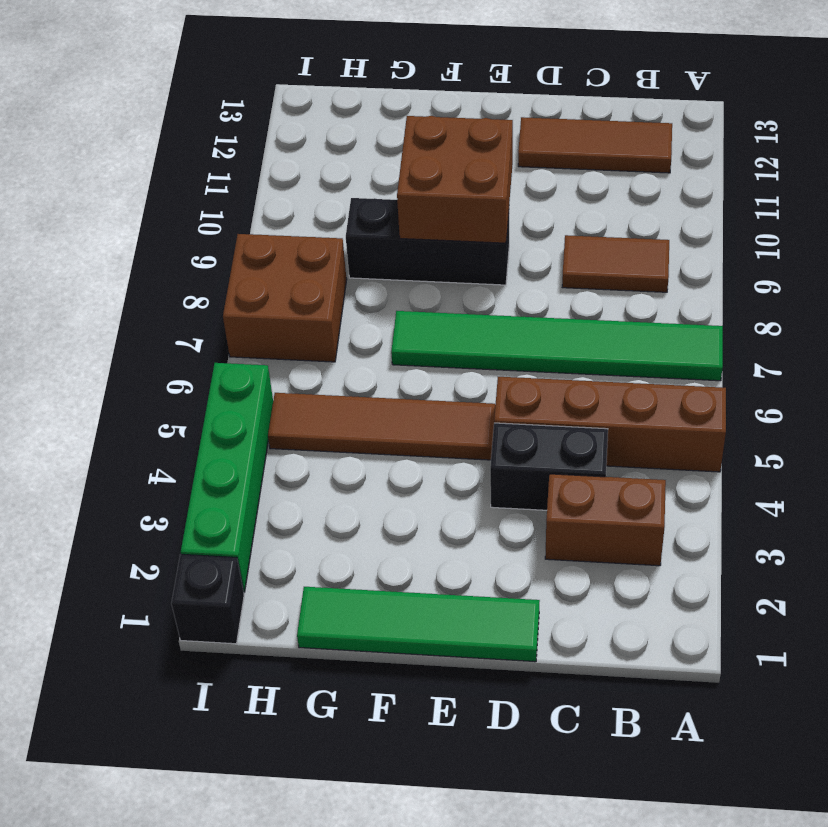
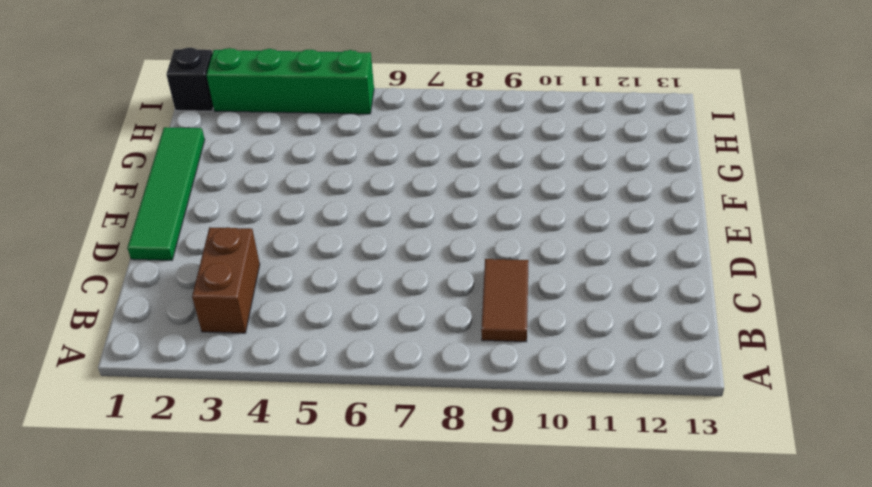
none -> brown 1x4 brick [494,377,726,472]
none -> green 1x6 tile [391,311,723,381]
none -> brown 1x3 tile [518,117,672,173]

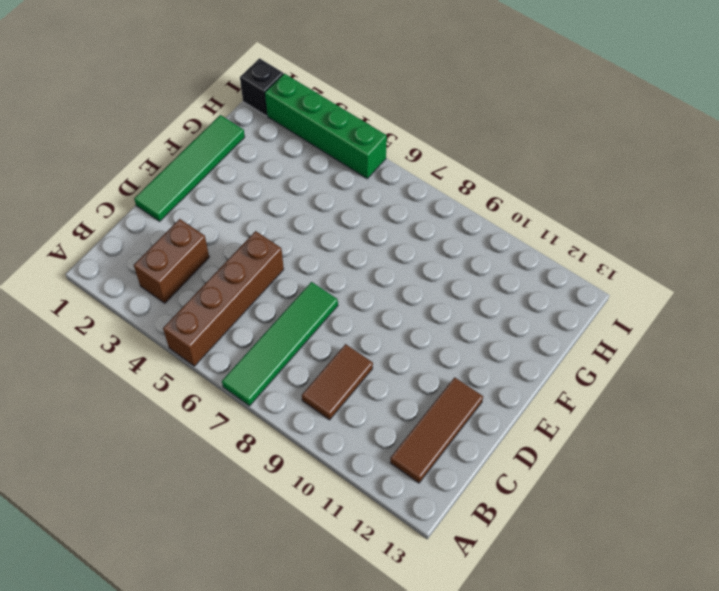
green 1x4 tile [222,282,338,406] -> green 1x6 tile [391,311,723,381]
none -> black 1x2 brick [490,423,608,510]
none -> brown 1x4 tile [268,393,495,460]
none -> black 1x3 brick [346,198,509,285]

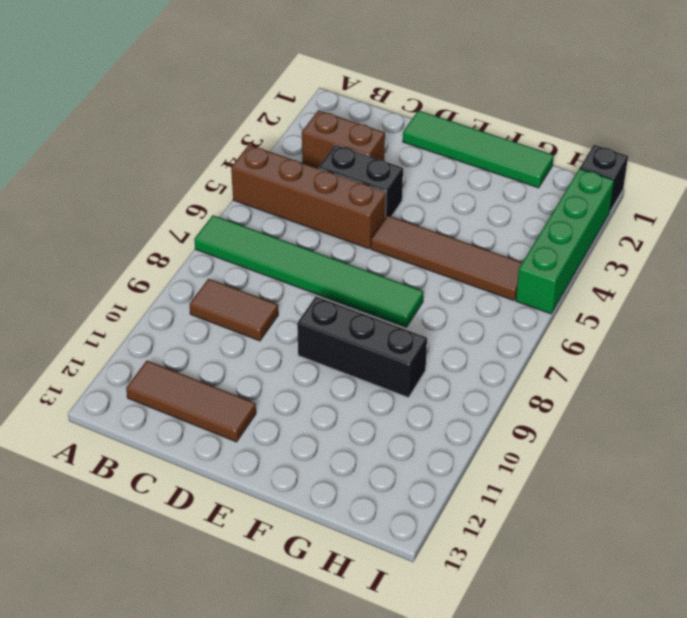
none -> brown 2x2 brick [223,234,347,362]
none -> brown 2x2 brick [397,116,513,243]

